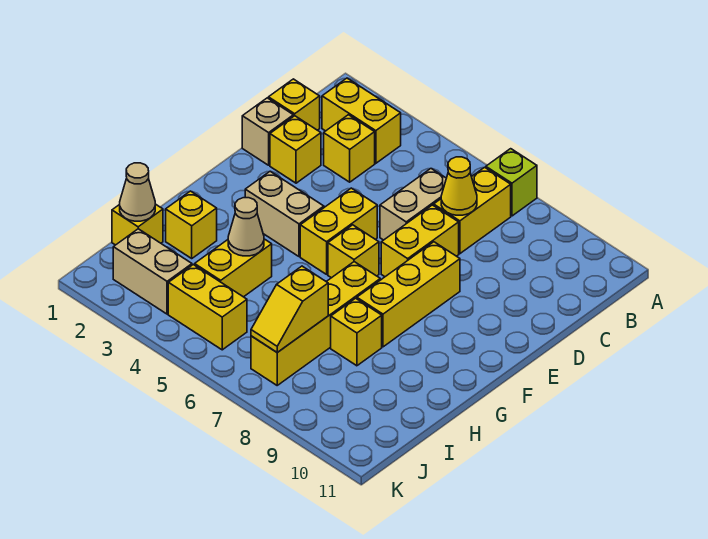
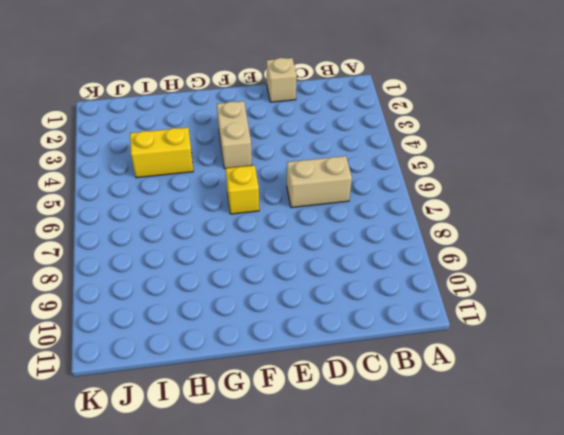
none -> lime 1x1 brick [486,149,537,216]
none -> yellow 1x2 brick [322,78,401,163]
none -> yellow 1x2 brick [434,167,511,254]

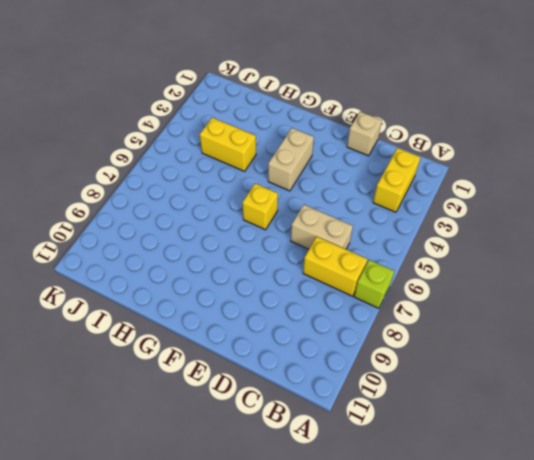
none -> yellow 1x1 brick [268,79,320,130]
none -> yellow 1x1 brick [324,115,375,182]
none -> yellow 1x1 brick [270,116,321,183]

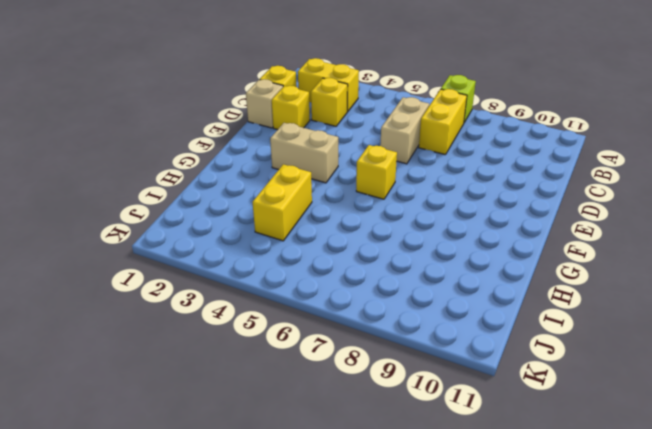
none -> yellow 1x2 brick [381,205,459,277]
none -> yellow 1x2 brick [300,188,377,274]
none -> yellow 1x3 brick [357,242,460,347]

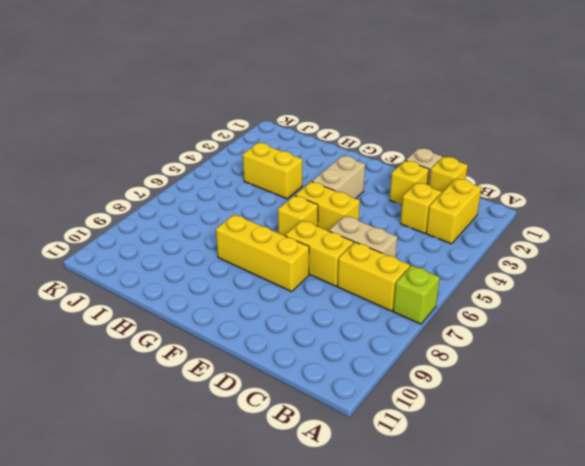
none -> yellow 1x4 brick [251,262,380,385]
none -> yellow 1x1 brick [166,191,217,258]
none -> yellow 1x1 brick [331,298,382,366]

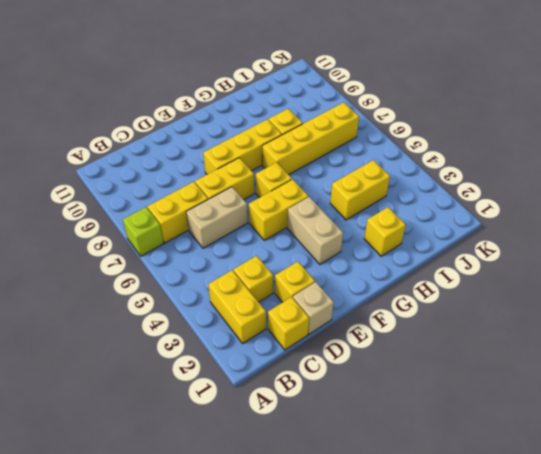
none -> yellow 1x1 brick [112,204,163,245]
none -> tan 1x2 brick [113,229,192,314]
none -> yellow 1x2 brick [168,265,247,350]

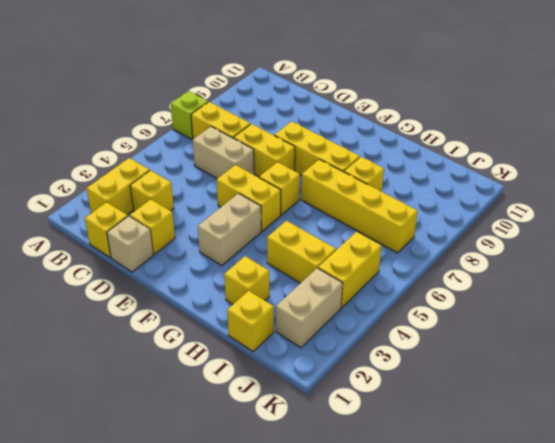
none -> yellow 1x1 cone [441,157,477,215]
none -> tan 1x1 cone [228,198,264,256]
none -> tan 1x1 cone [120,163,155,221]

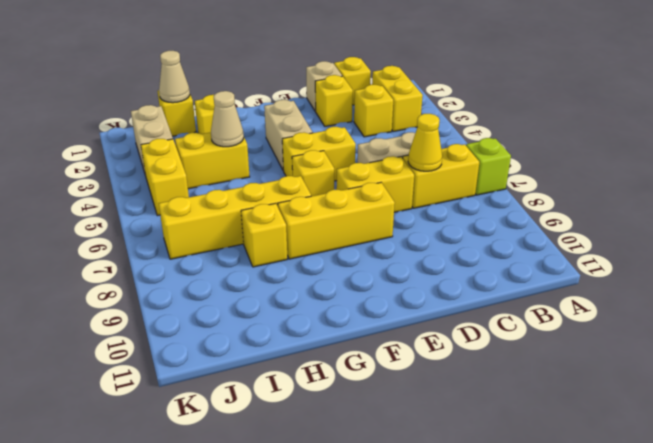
none -> yellow 1x2 slope [251,266,328,352]

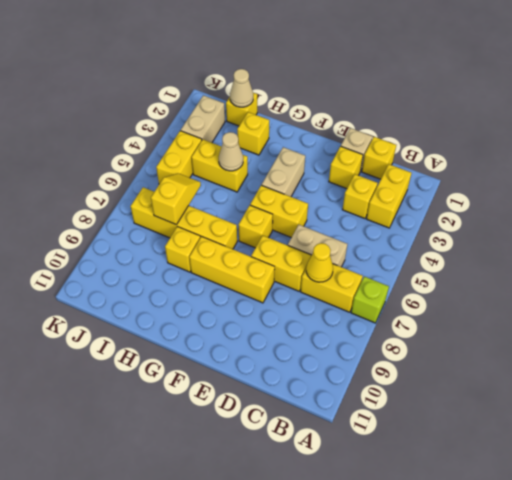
yellow 1x2 slope [151,173,201,225] -> yellow 1x2 slope turned to [251,266,328,352]

